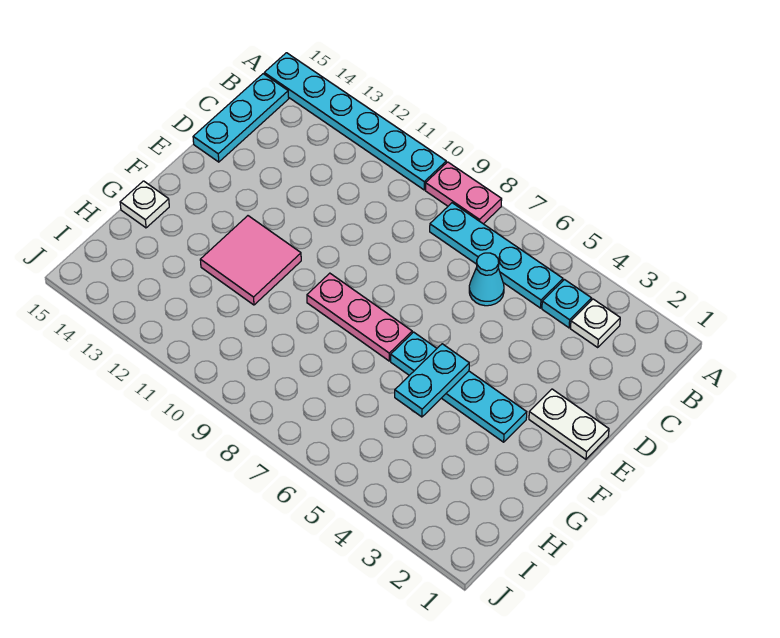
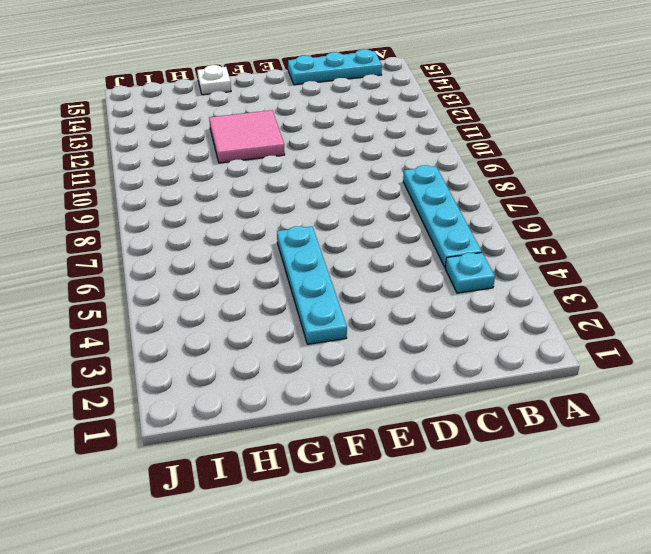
none -> pink 1x2 plate [425,162,502,224]
none -> cyan 1x6 plate [264,53,446,190]
none -> white 1x1 plate [570,299,620,348]

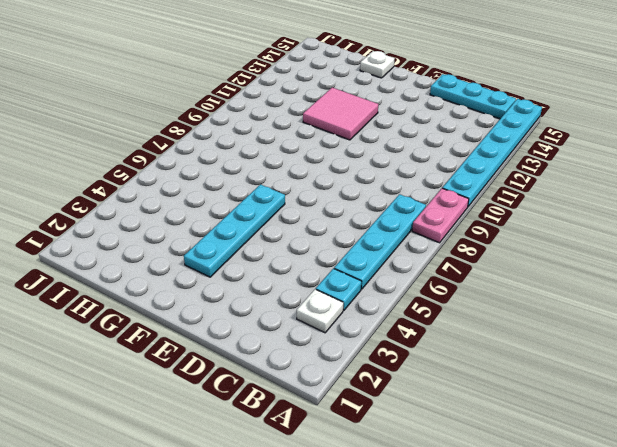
none -> cyan 1x1 cone [469,253,504,306]
none -> white 1x2 plate [529,389,609,459]
none -> pink 1x3 plate [307,273,412,361]

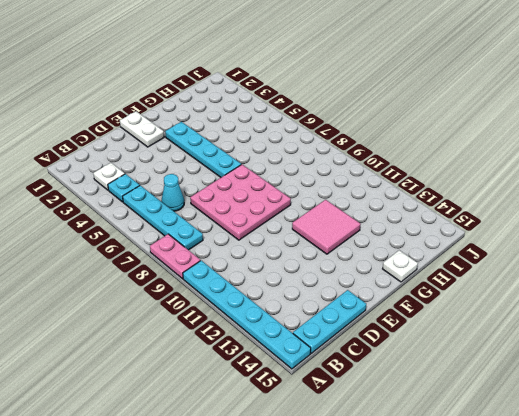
pink 3x3 plate [190,165,291,240] -> pink 1x3 plate [307,273,412,361]
none -> cyan 1x2 plate [395,344,469,417]

